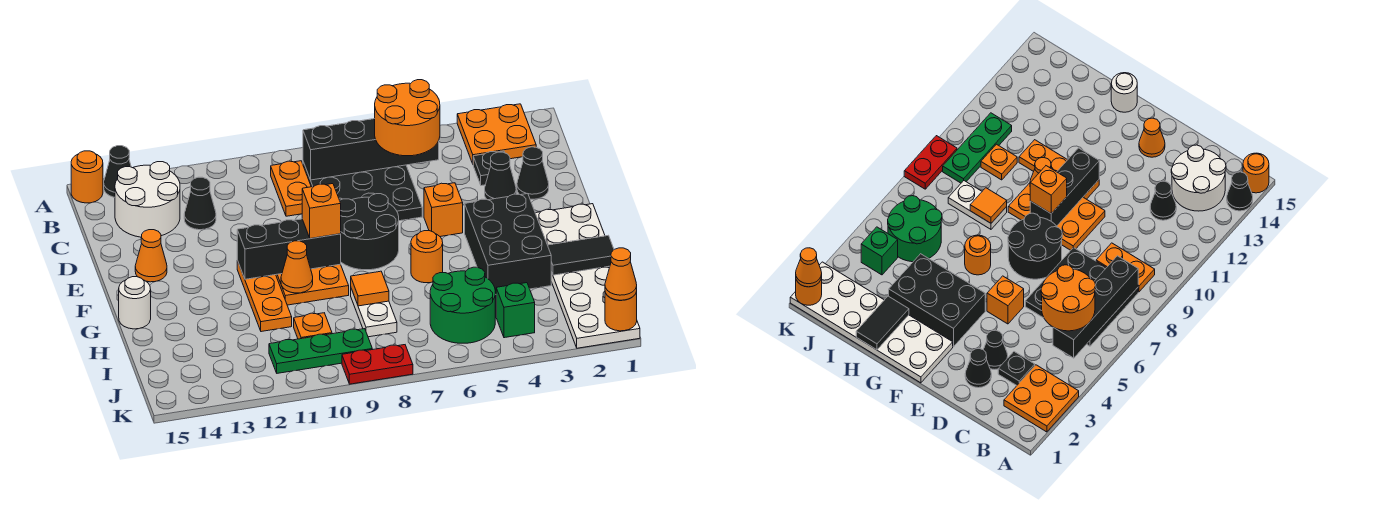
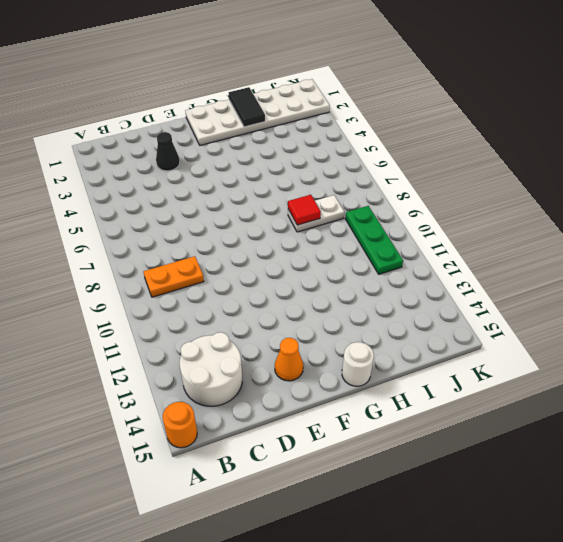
red 1x1 tile [288,195,321,225] -> orange 1x1 tile [351,271,389,306]
none -> orange 2x2 plate [457,104,536,163]
none -> black 1x1 cone [104,146,131,197]
none -> black 3x3 plate [303,162,422,221]
none -> black 1x1 plate [473,151,505,186]

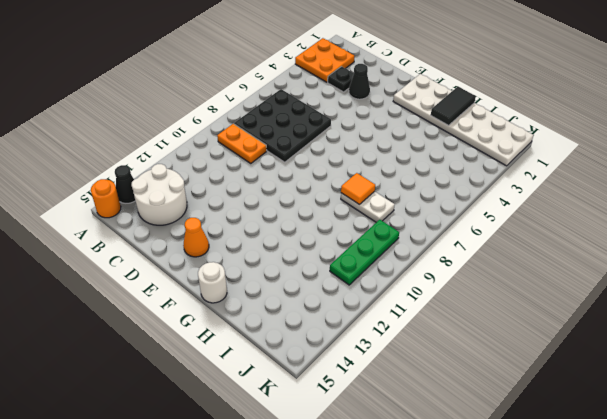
none -> black 1x1 cone [184,177,216,230]
none -> black 1x1 cone [517,147,549,199]
none -> orange 1x1 brick [424,183,463,237]
none -> black 2x2 round brick [340,194,399,270]

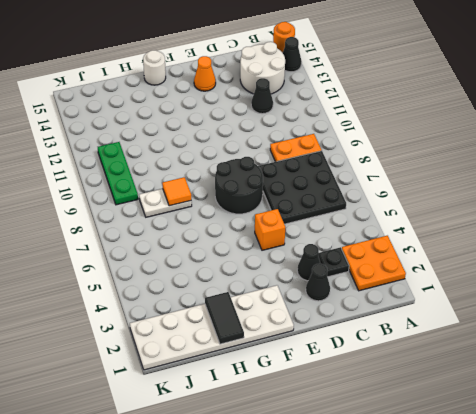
none -> orange 2x3 plate [276,264,349,305]
none -> black 2x3 brick [465,194,551,295]
none -> orange 1x3 plate [237,261,292,332]
none -> orange 1x1 round brick [411,231,443,283]

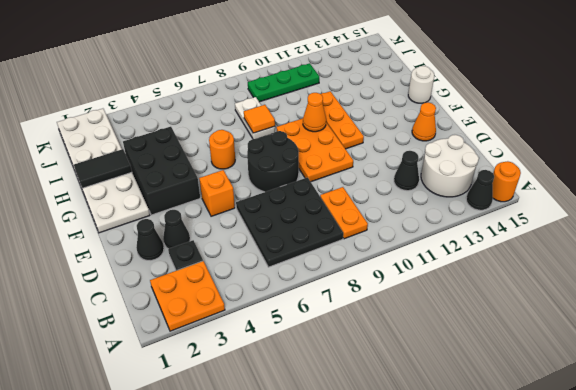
none -> green 2x2 round brick [430,267,495,343]
none -> orange 1x1 plate [294,313,332,339]
none -> green 1x1 brick [496,283,535,338]
none -> red 1x2 plate [342,345,413,384]

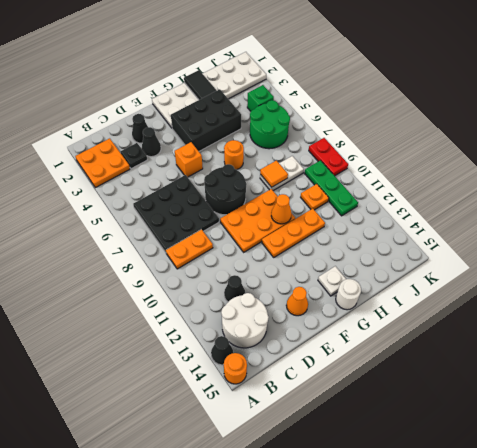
white 1x1 plate [318,266,346,296] -> none
none -> black 1x4 brick [303,119,439,180]
none -> black 1x3 brick [237,219,341,279]
none -> orange 1x1 round brick [605,292,637,331]
none -> orange 2x2 round brick [375,80,440,156]

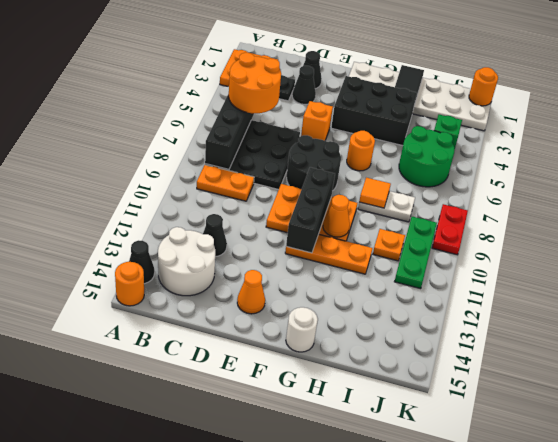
none -> orange 1x1 brick [302,184,341,239]
none -> orange 1x1 cone [605,248,637,300]

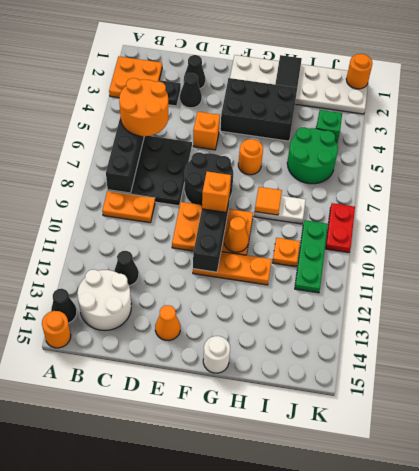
none -> orange 1x1 cone [605,248,637,300]

